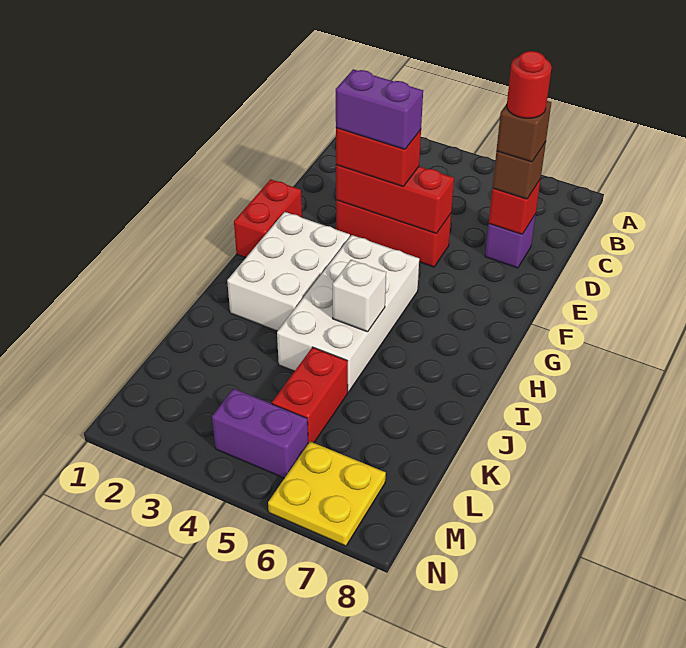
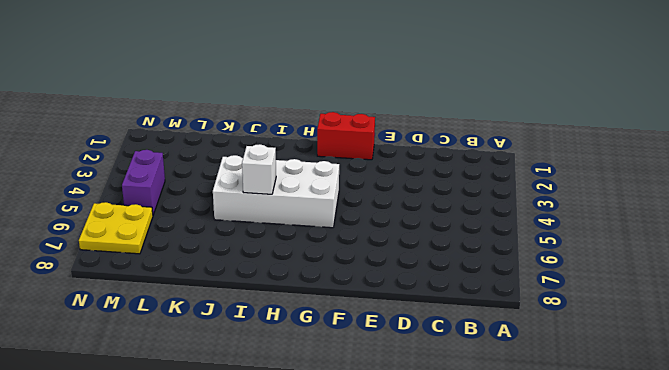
none -> purple 1x1 brick [485,214,536,268]
none -> red 1x3 brick [336,200,451,267]
none -> white 2x3 brick [227,212,350,331]

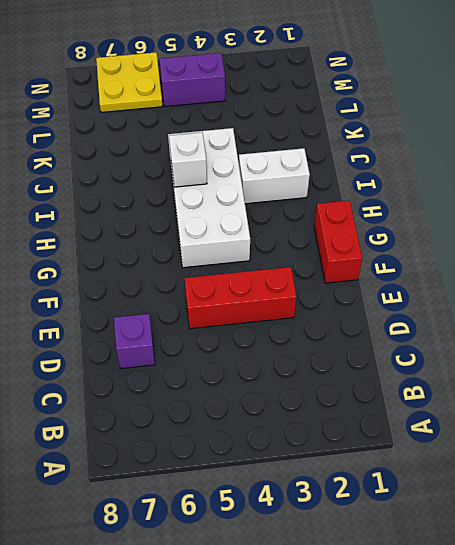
white 1x2 brick [239,148,310,204] -> white 2x3 brick [227,212,350,331]
none -> red 1x2 brick [272,347,348,443]
none -> red 1x1 brick [489,179,541,234]
none -> red 1x3 brick [336,165,454,234]

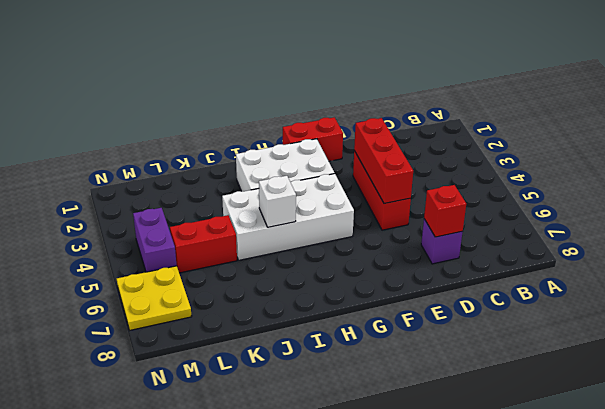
none -> brown 1x1 brick [492,142,546,199]
none -> red 1x2 brick [336,128,421,187]
none -> brown 1x1 brick [496,101,551,162]

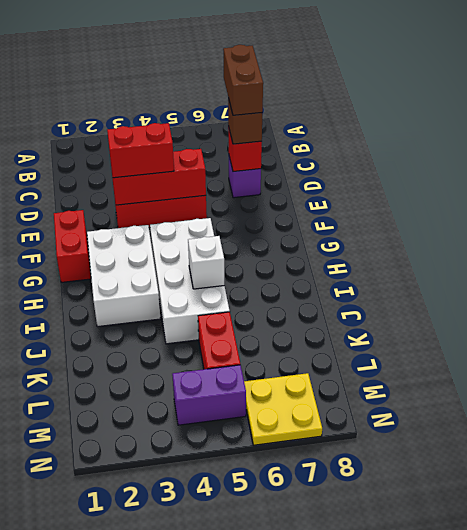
brown 1x2 brick [223,45,263,115] -> brown 1x1 brick [496,101,551,162]
none -> purple 1x2 brick [336,69,423,150]
none -> red 1x1 round brick [507,51,552,118]

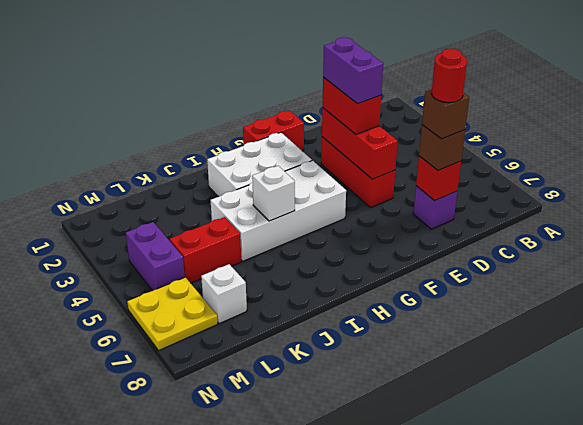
white 1x1 brick [201,264,247,324] -> none

